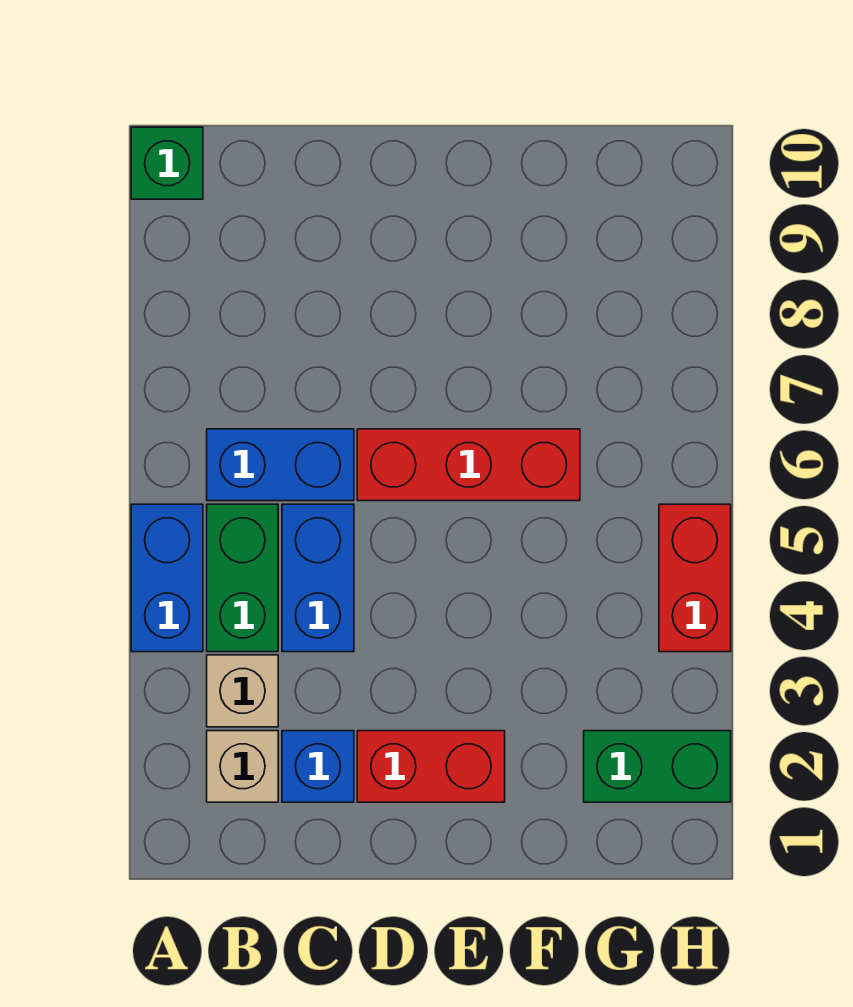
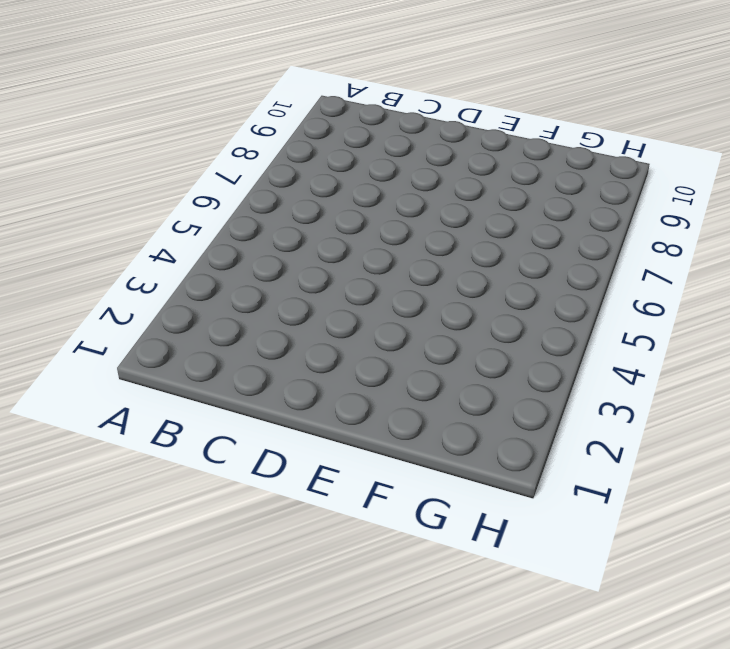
none -> blue 1x2 brick [131,504,203,652]
none -> green 1x1 brick [131,127,203,199]
none -> tan 1x1 brick [207,731,278,802]

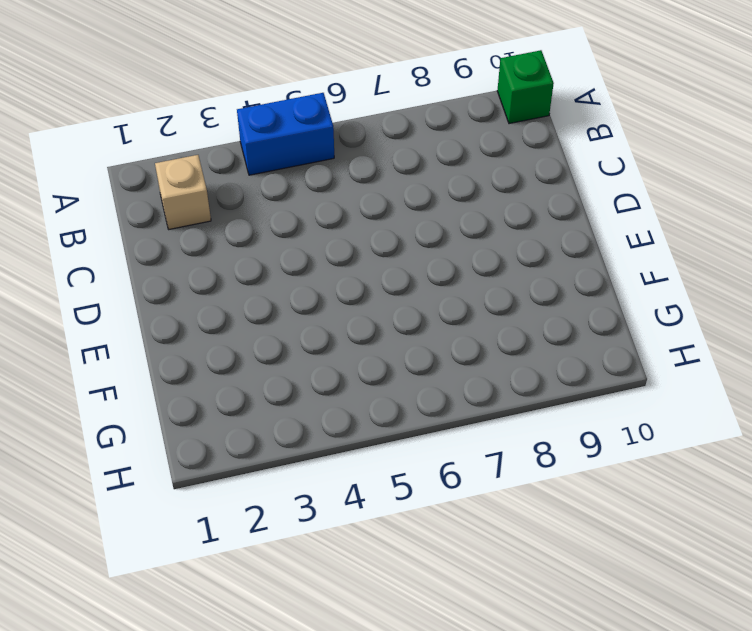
none -> tan 1x1 brick [207,655,278,727]
none -> green 1x2 brick [207,504,278,652]
none -> blue 1x2 brick [207,429,354,501]

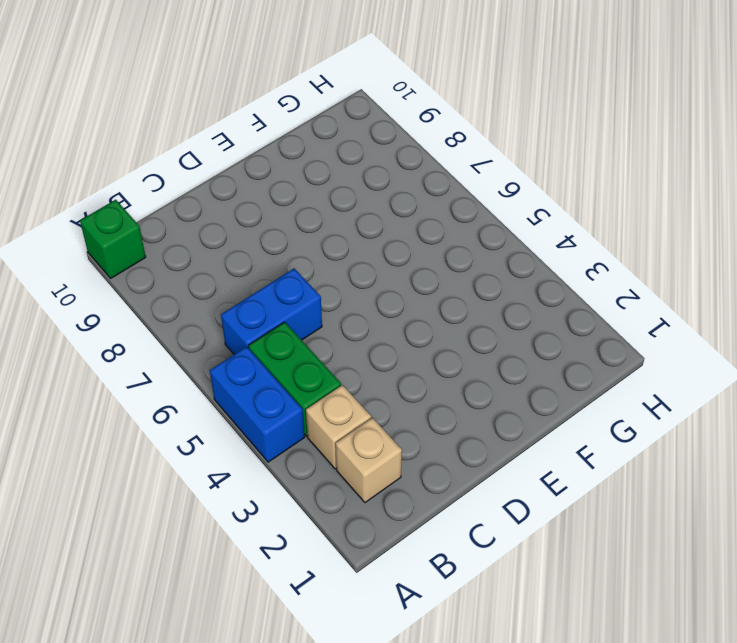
none -> blue 1x1 brick [282,731,354,802]
none -> blue 1x2 brick [282,504,354,652]
none -> red 1x2 brick [357,731,505,802]

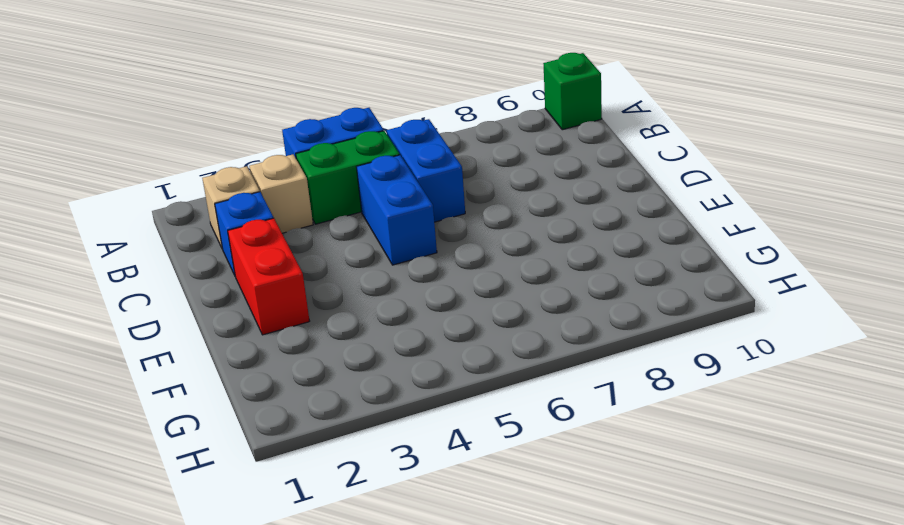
blue 1x2 brick [357,155,437,265] -> blue 1x2 brick turned to [282,504,354,652]
none -> red 1x3 brick [357,429,580,501]
none -> green 1x2 brick [584,731,731,802]
none -> red 1x2 brick [659,504,731,652]

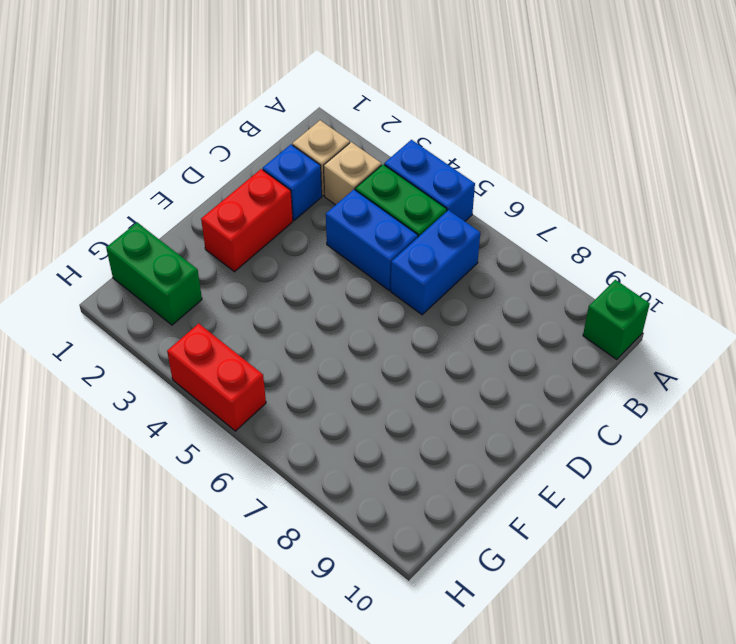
green 1x2 brick [106,223,202,325] -> green 1x2 brick turned to [584,731,731,802]
none -> red 1x3 brick [357,429,580,501]

